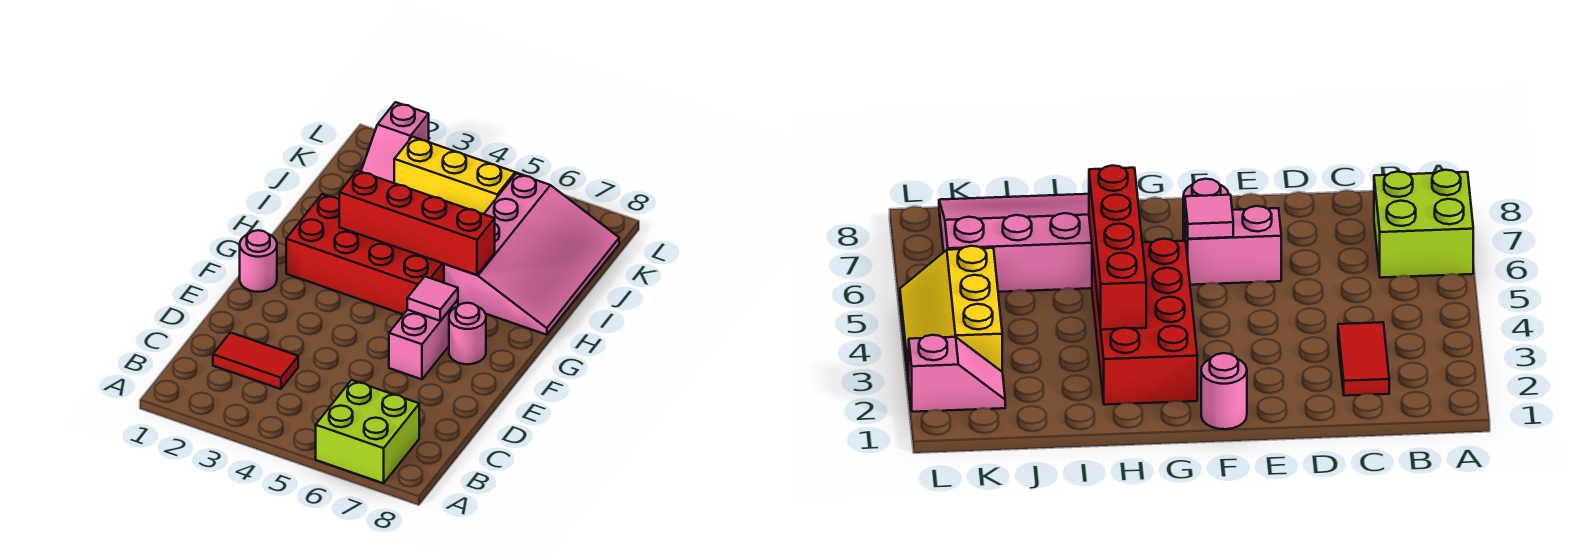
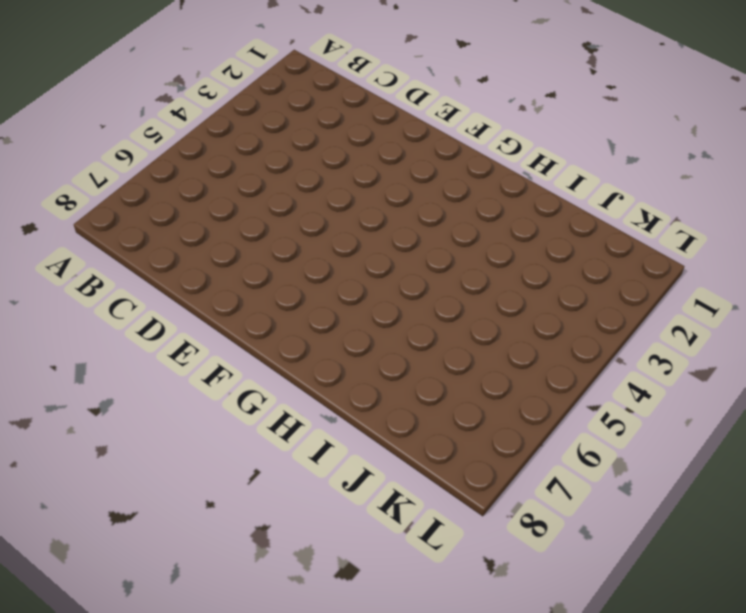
none -> lime 2x2 brick [316,380,419,483]
none -> red 1x2 tile [213,333,298,389]

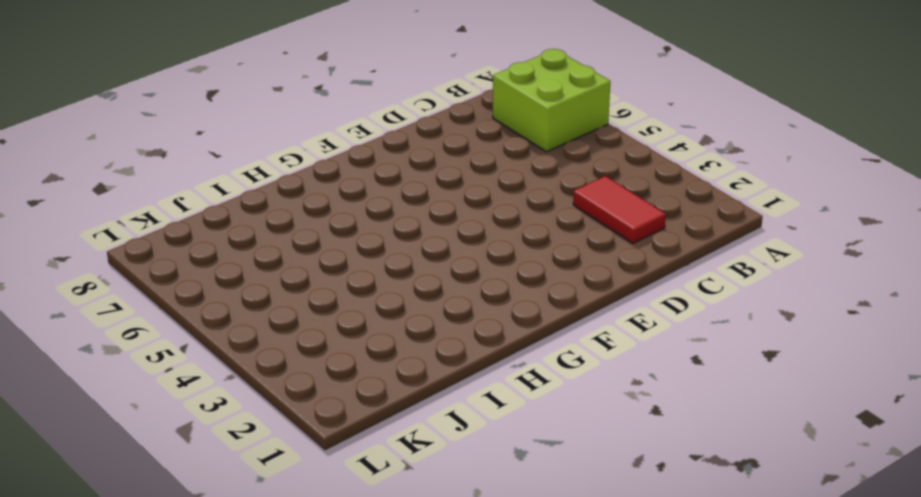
none -> pink 1x2 brick [389,300,458,379]
none -> pink 1x1 round brick [240,230,277,292]

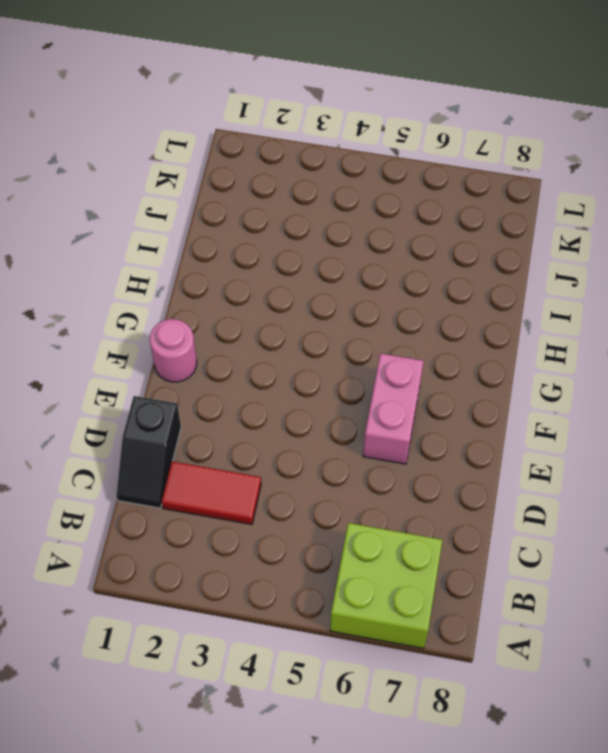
black 1x2 slope [116,396,181,508] -> none
none -> pink 1x1 round brick [449,303,486,364]
none -> red 2x4 brick [286,194,444,315]

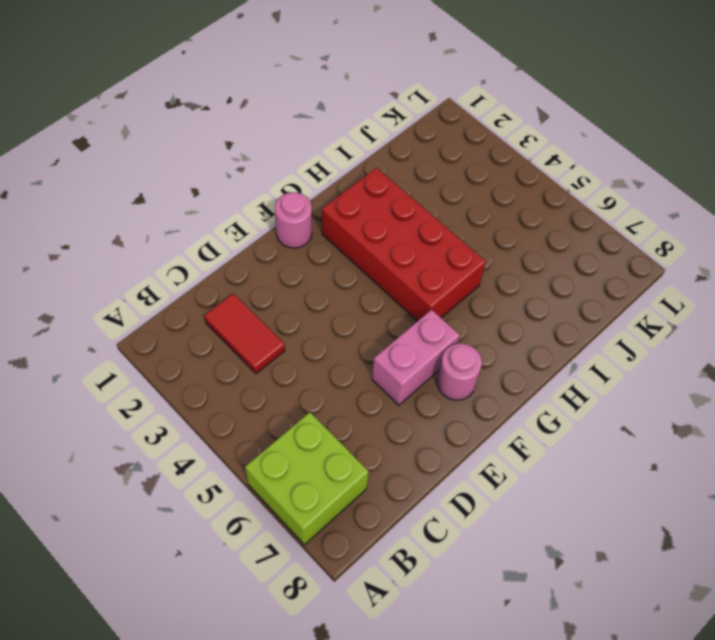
none -> pink 3x4 slope [444,173,619,335]
none -> pink 1x2 slope [361,102,429,183]

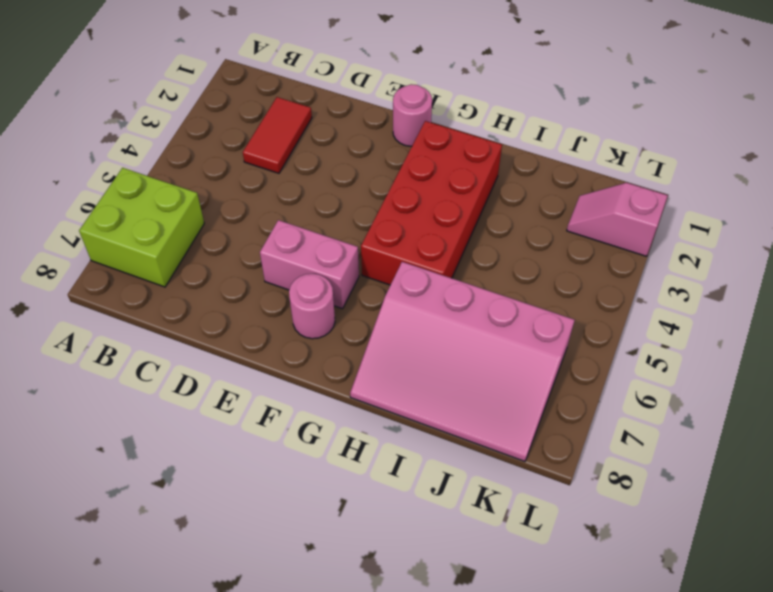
none -> yellow 2x3 slope [394,137,525,214]
none -> pink 1x1 tile [407,276,458,321]

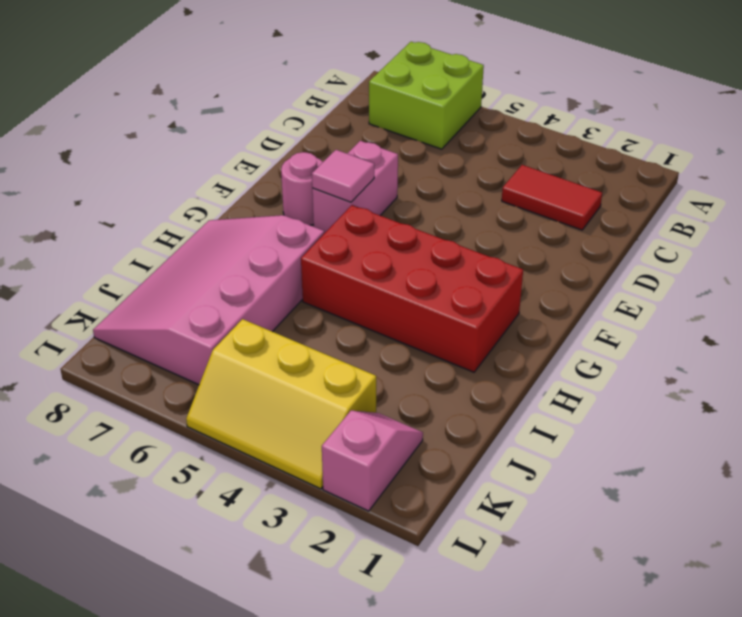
none -> pink 1x1 round brick [240,230,277,292]
none -> red 1x4 brick [339,171,495,275]

